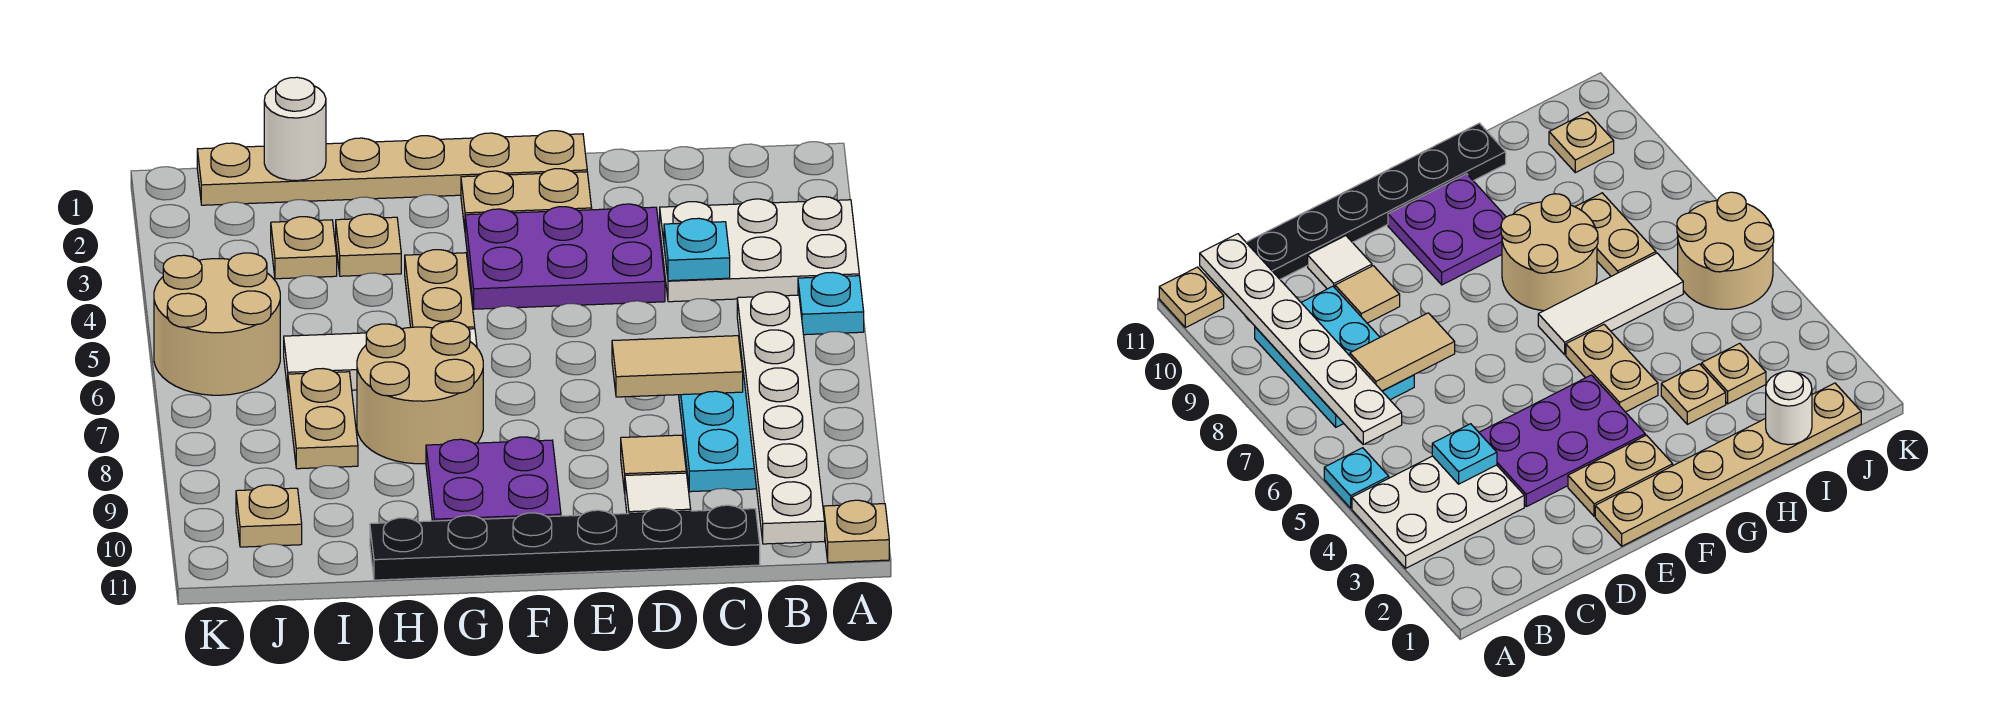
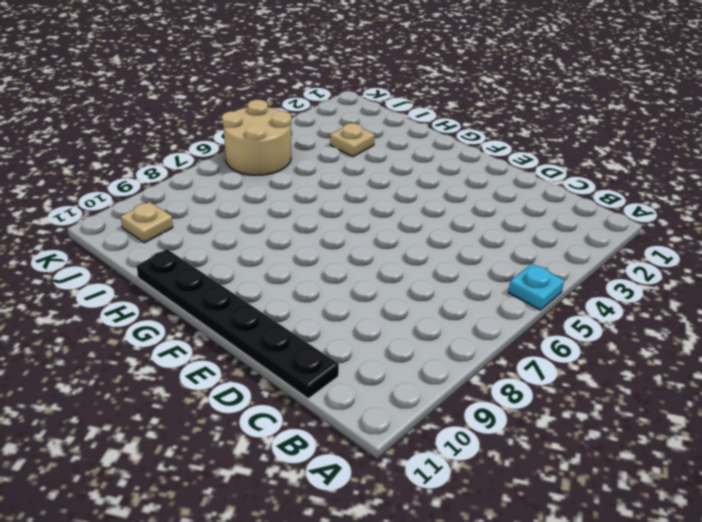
none -> white 2x3 plate [660,197,859,302]
none -> tan 1x1 plate [824,500,889,563]
none -> cyan 2x3 plate [679,357,757,492]

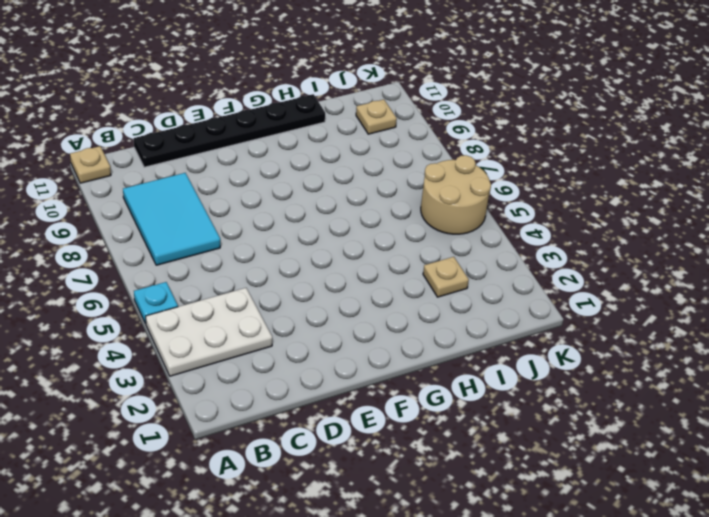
cyan 2x3 tile [123,173,220,265] -> cyan 2x3 plate [679,357,757,492]
none -> purple 2x3 plate [465,204,665,309]
none -> tan 1x1 tile [621,435,686,493]
none -> white 1x1 tile [625,473,691,514]

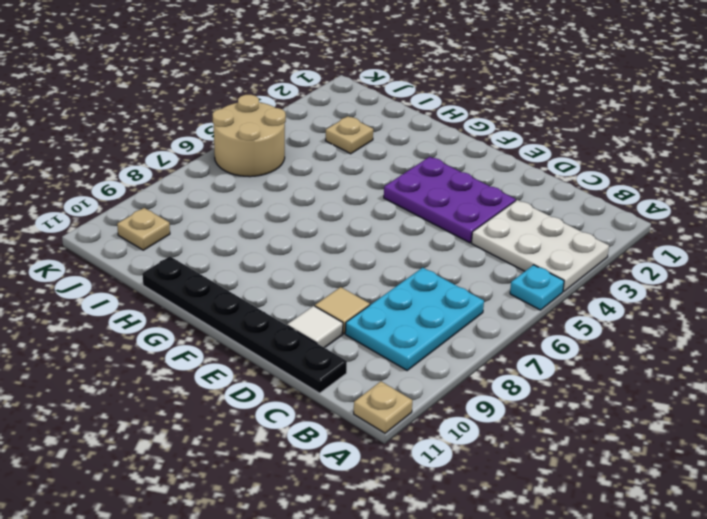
none -> tan 1x6 plate [197,131,587,205]
none -> tan 1x2 plate [461,169,592,229]
none -> purple 2x2 plate [426,437,561,521]

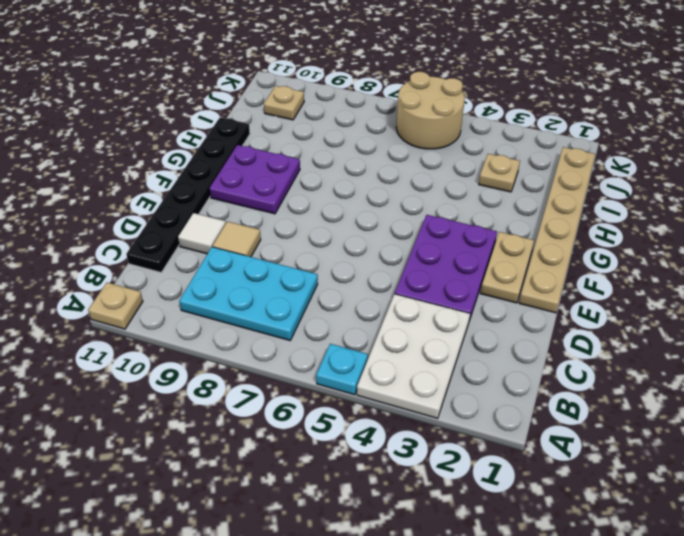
none -> tan 1x2 plate [405,250,475,329]
none -> white 1x3 tile [284,329,477,391]
none -> tan 2x2 round brick [357,321,483,464]

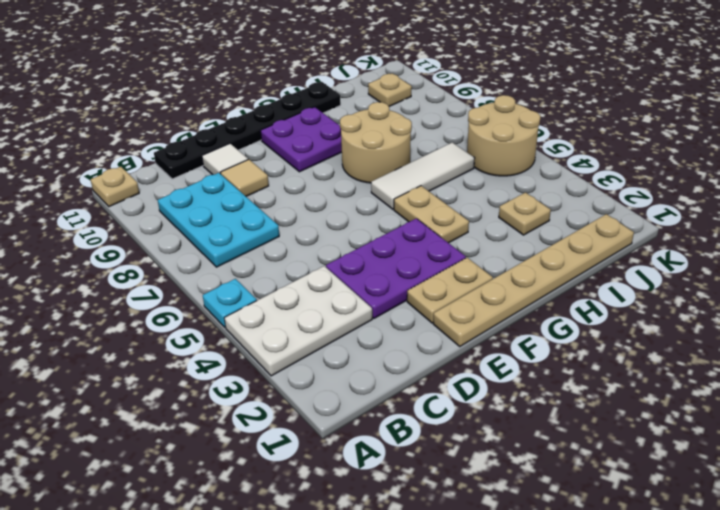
none -> tan 1x1 plate [336,214,401,276]
none -> tan 1x2 plate [288,369,358,469]
none -> white 1x6 plate [737,292,825,544]

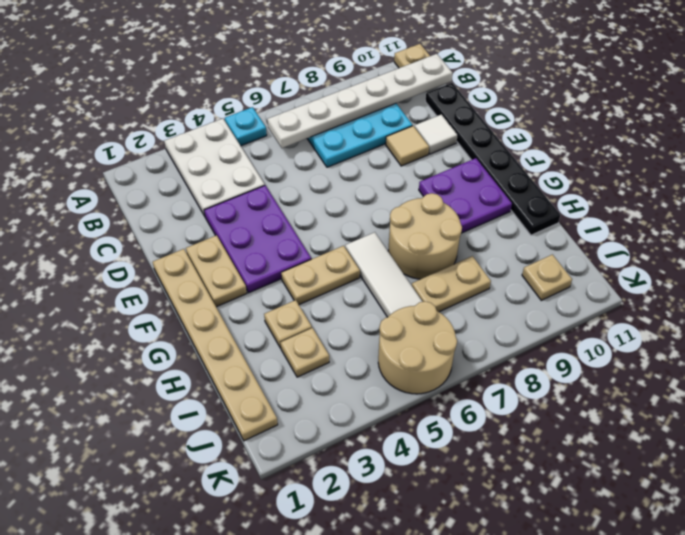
none -> cyan 1x1 plate [664,218,730,281]
none -> tan 1x2 tile [612,336,743,397]
none -> white 1x1 round brick [264,77,326,181]

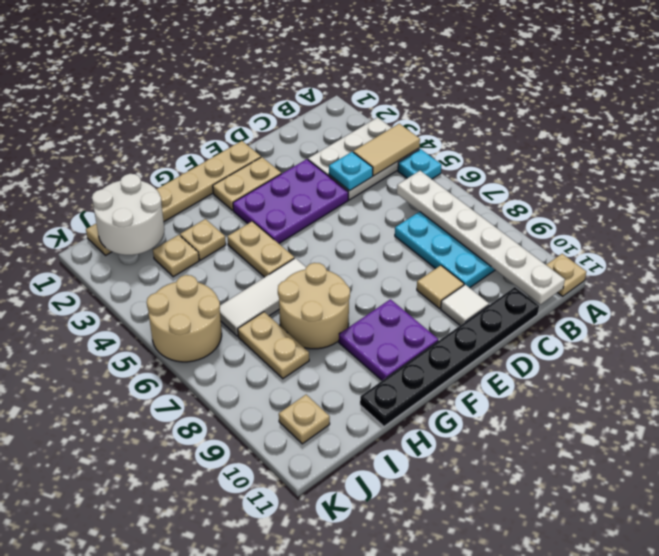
tan 1x2 tile [353,124,420,176] -> tan 1x2 tile moved to [612,336,743,397]
white 2x2 round brick [92,174,165,255] -> white 1x1 round brick [264,77,326,181]

